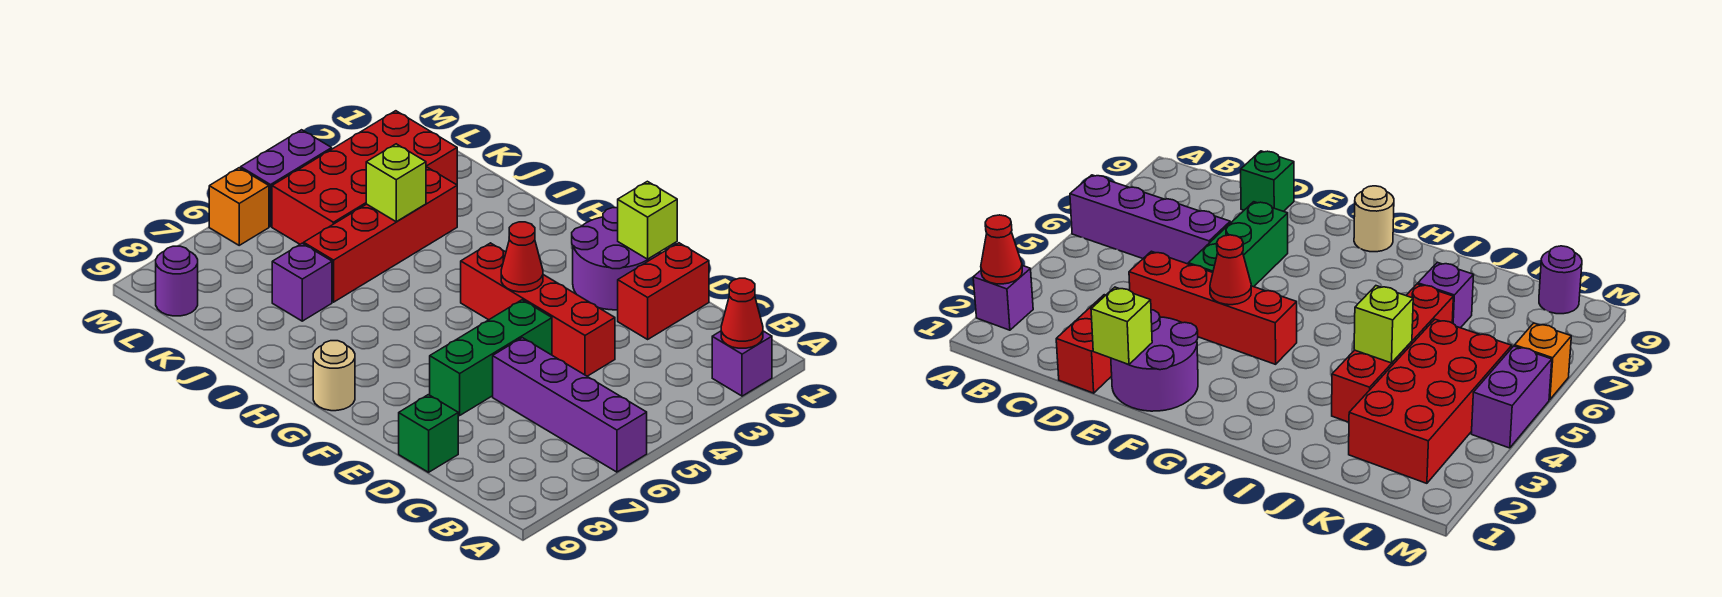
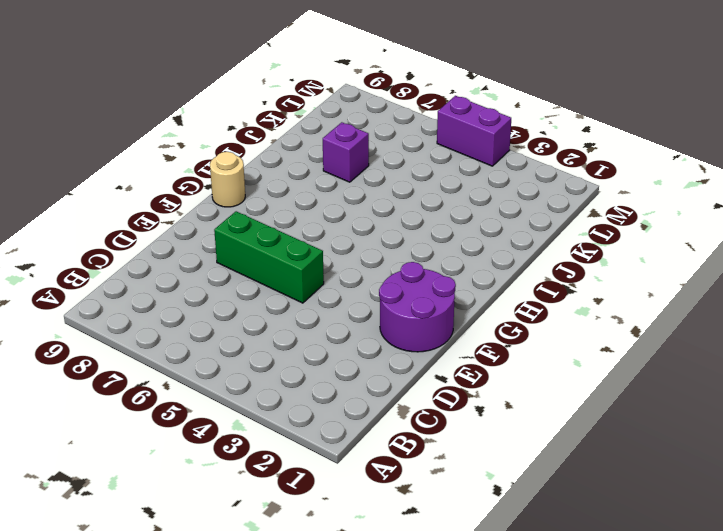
none -> purple 1x1 brick [712,331,772,396]
none -> purple 1x4 brick [493,338,647,472]
none -> red 1x2 brick [618,243,709,339]

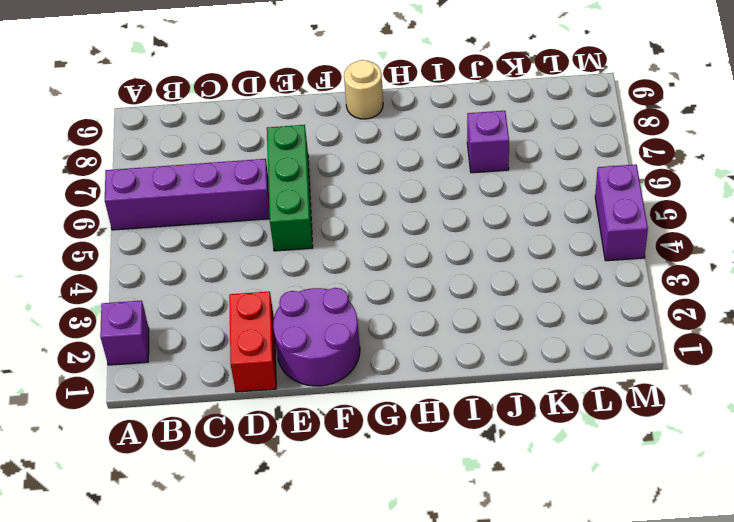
none -> red 1x4 brick [461,243,615,376]
none -> green 1x1 brick [399,395,458,472]
none -> red 1x4 brick [304,167,457,302]

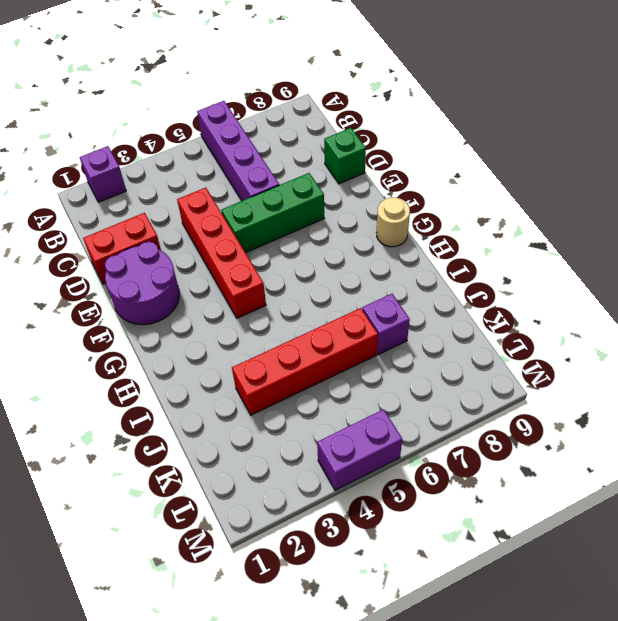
none -> red 2x4 brick [272,111,457,244]
none -> purple 1x1 round brick [156,246,198,316]
none -> orange 1x1 brick [209,168,269,245]

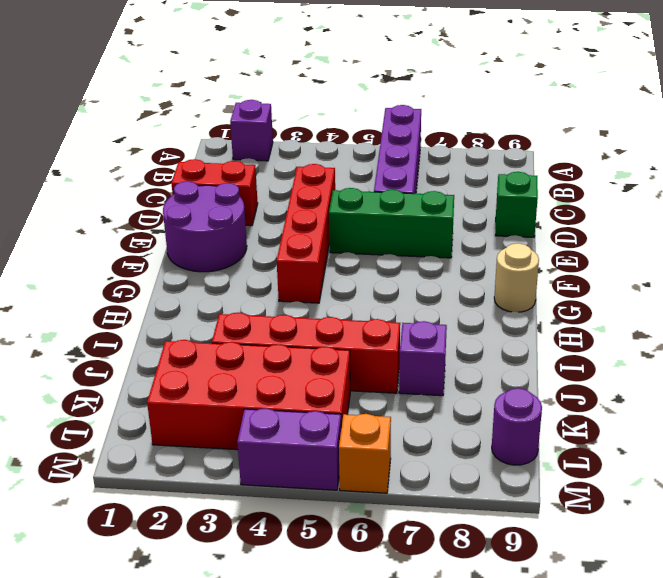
none -> red 1x1 cone [721,278,763,348]
none -> lime 1x1 brick [618,181,677,259]
none -> red 1x1 cone [501,222,543,292]

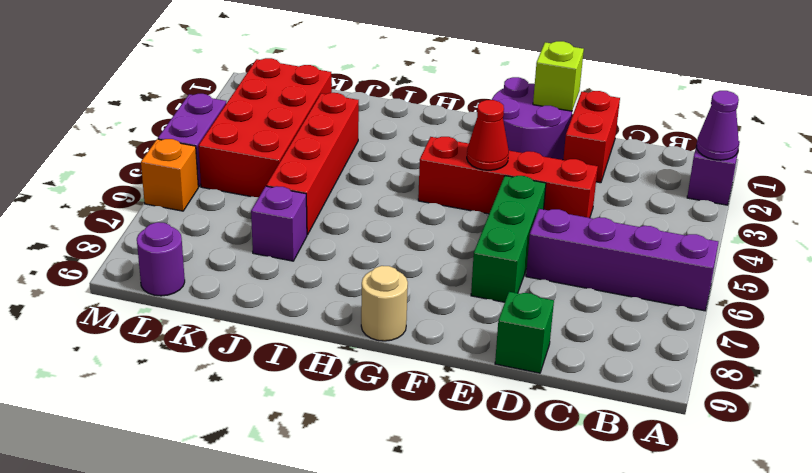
purple 1x1 cone [697,91,739,160] -> red 1x1 cone [721,278,763,348]
none -> lime 1x1 brick [366,144,426,222]

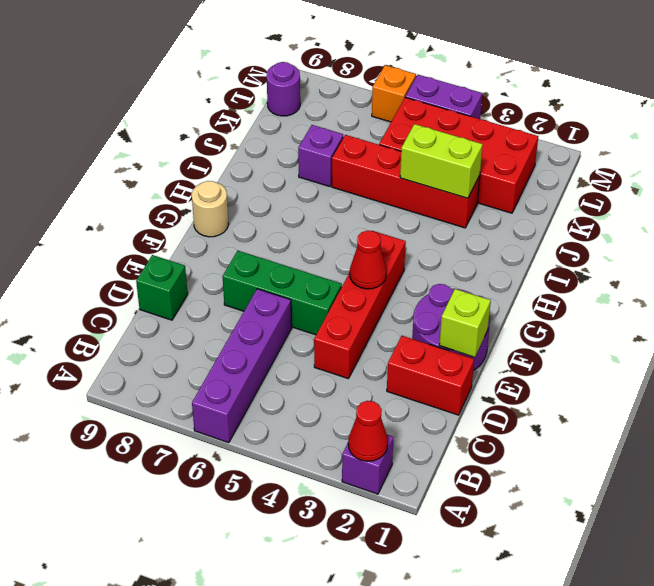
lime 1x2 brick [400,124,483,198] -> lime 1x1 brick [366,144,426,222]

